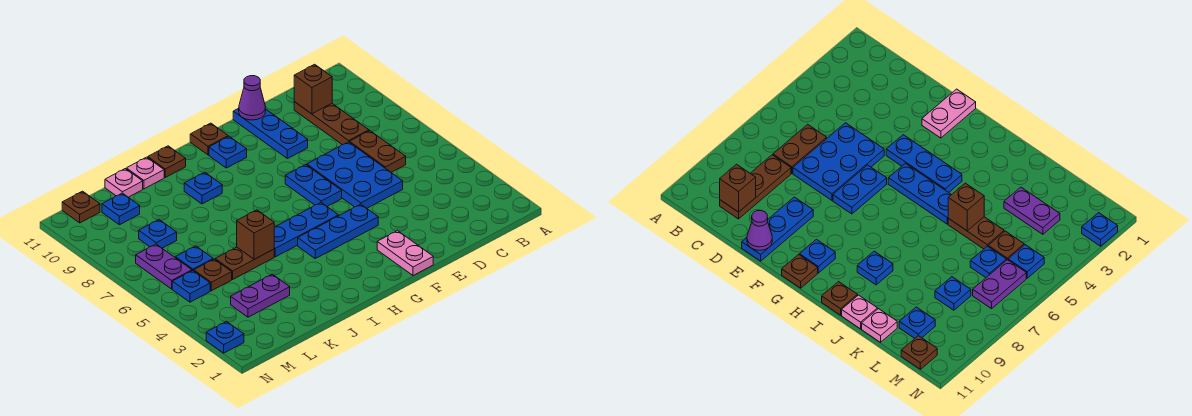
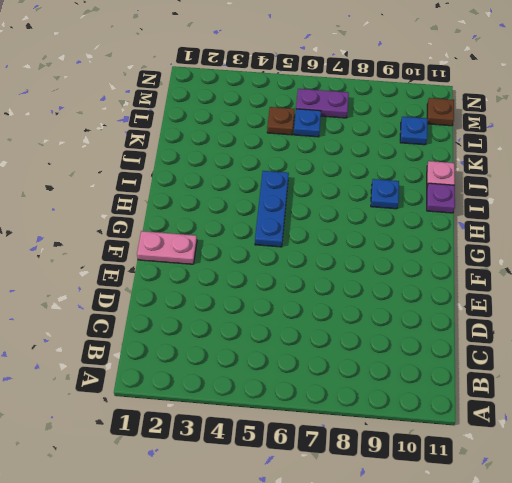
purple 1x1 plate [427,183,455,213] -> brown 1x1 plate [148,146,186,177]
none -> brown 1x2 plate [349,131,406,173]
none -> brown 1x3 plate [294,102,369,145]
none -> blue 2x3 plate [307,142,403,208]

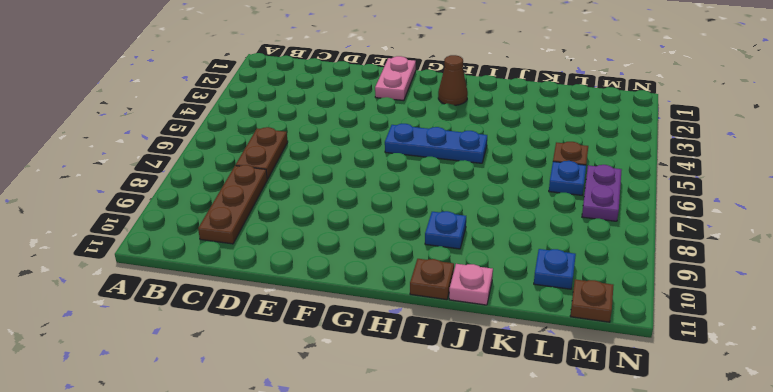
brown 1x1 cone [438,55,468,105] -> none
none -> blue 2x3 plate [307,142,403,208]
none -> blue 1x3 plate [233,108,308,159]
none -> blue 1x3 plate [298,204,378,258]

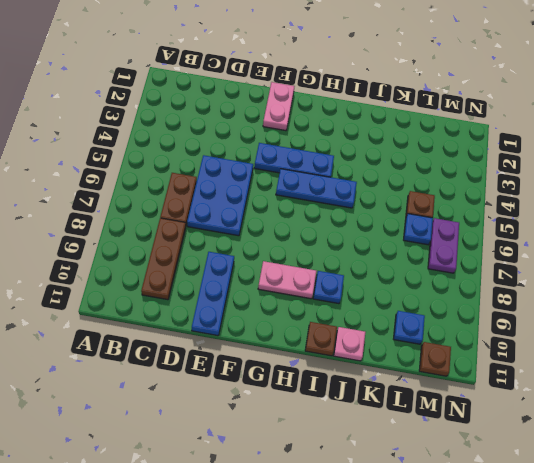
pink 1x2 plate [258,261,316,299] -> none
none -> blue 1x2 plate [285,165,342,206]
none -> blue 1x1 plate [209,136,247,168]
none -> brown 1x1 plate [190,123,228,155]

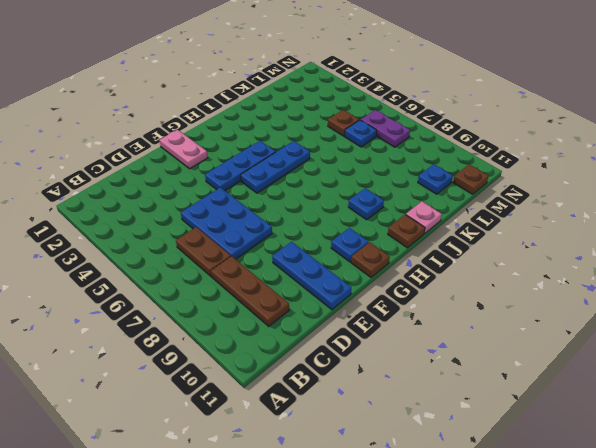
none -> blue 1x2 plate [285,165,342,206]
none -> brown 1x2 plate [215,247,274,279]
none -> purple 1x2 plate [231,274,290,317]

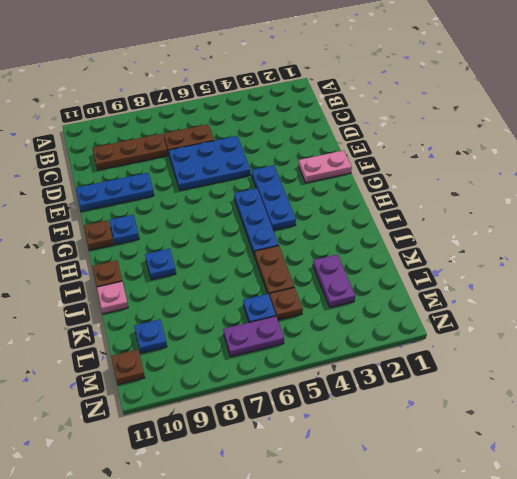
none -> blue 1x2 plate [285,165,342,206]
none -> pink 1x1 plate [105,169,143,197]
none -> blue 1x1 plate [139,220,177,248]

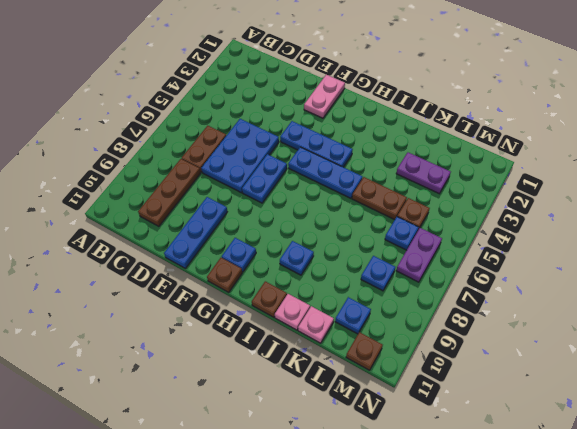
none -> blue 1x1 plate [172,271,210,302]
none -> blue 1x1 plate [206,322,244,353]
none -> brown 1x1 brick [294,64,332,114]

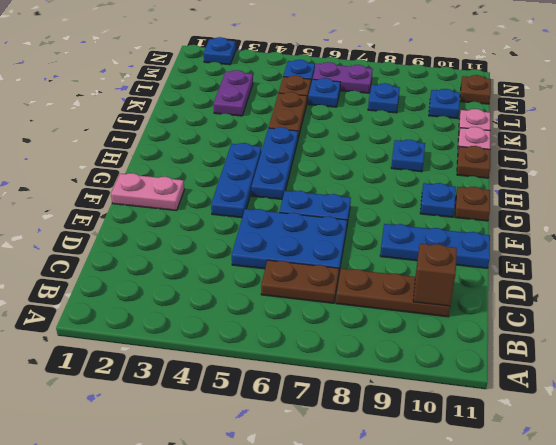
none -> purple 1x1 cone [239,76,266,120]
none -> brown 1x1 brick [237,210,274,259]

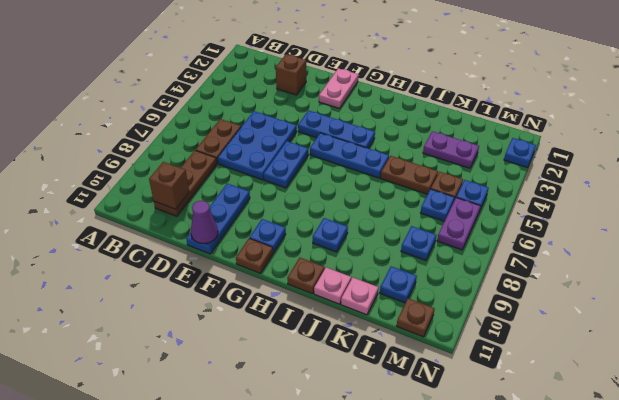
brown 1x1 brick [276,54,306,95] -> brown 1x1 brick moved to [237,210,274,259]

